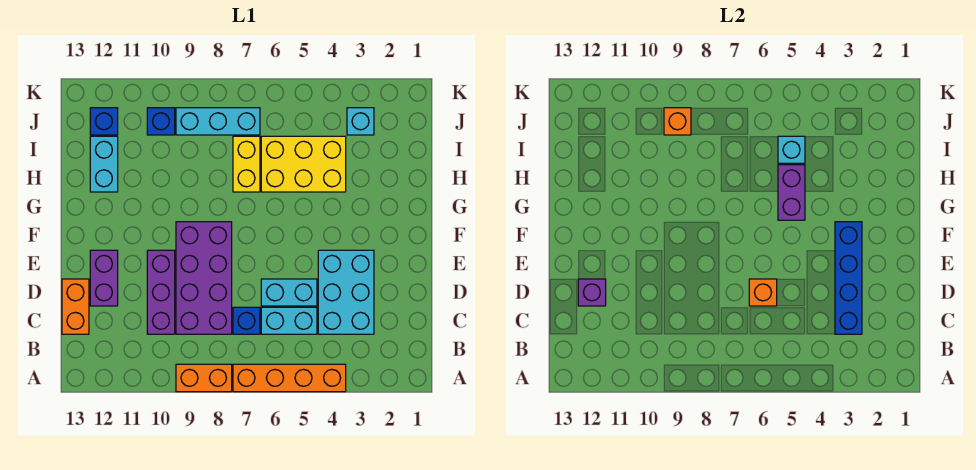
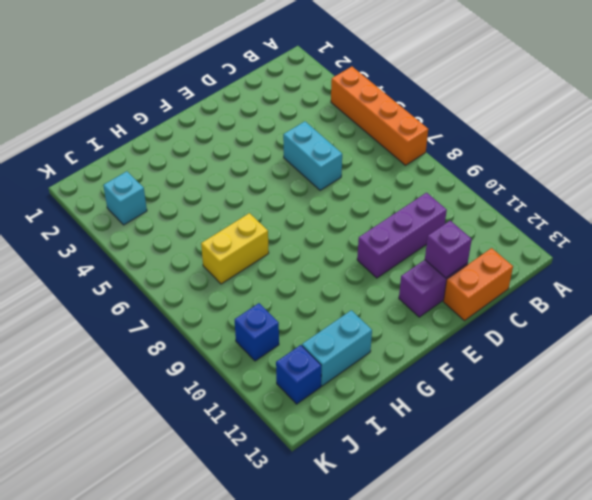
none -> orange 1x2 brick [176,364,232,392]
none -> cyan 2x3 brick [318,250,374,334]
none -> cyan 1x2 brick [261,307,317,334]

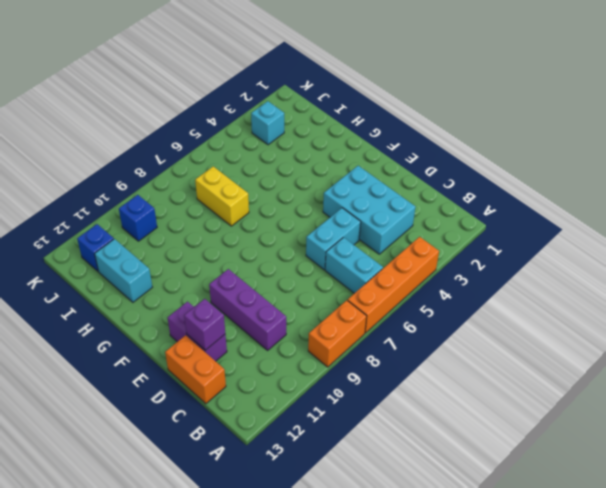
cyan 1x2 brick [325,237,383,293] -> cyan 1x2 brick turned to [261,307,317,334]
none -> blue 1x1 brick [233,307,260,334]
none -> purple 2x4 brick [176,222,232,334]
none -> yellow 2x3 brick [261,136,346,192]

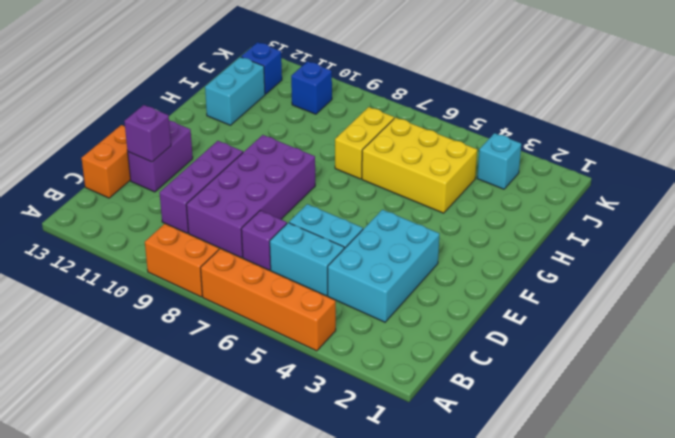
purple 1x1 brick [241,211,287,270] -> blue 1x1 brick [233,307,260,334]
none -> cyan 1x3 brick [176,108,260,135]
none -> blue 1x4 brick [835,222,862,334]
none -> orange 1x1 brick [749,279,777,306]

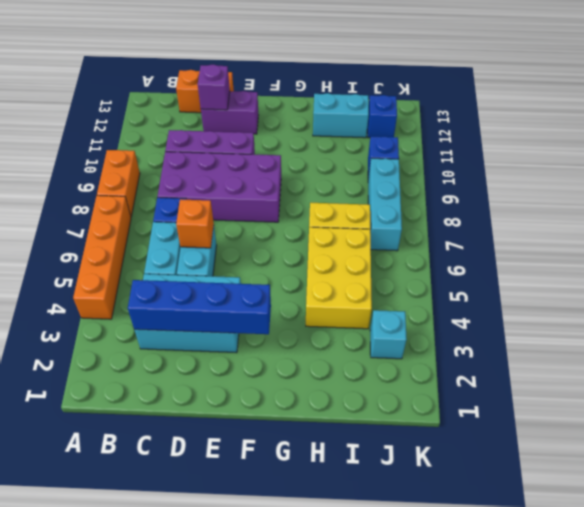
none -> purple 1x2 brick [778,165,805,220]
none -> cyan 1x1 brick [778,136,805,163]
none -> orange 1x1 brick [664,108,691,135]

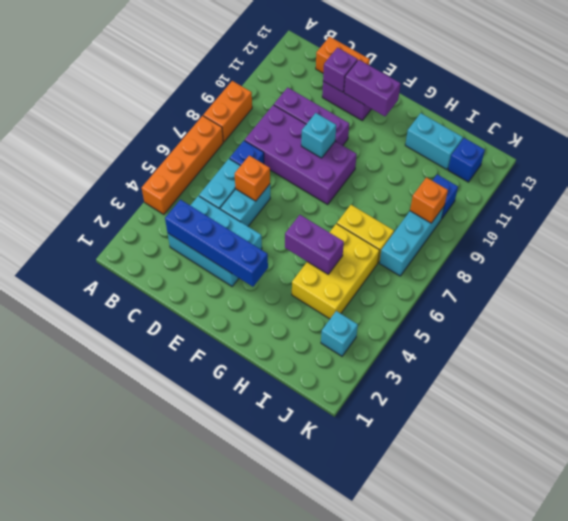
cyan 1x1 brick [301,113,336,158] -> cyan 1x1 brick moved to [778,136,805,163]
purple 1x2 brick [344,60,401,116] -> none

